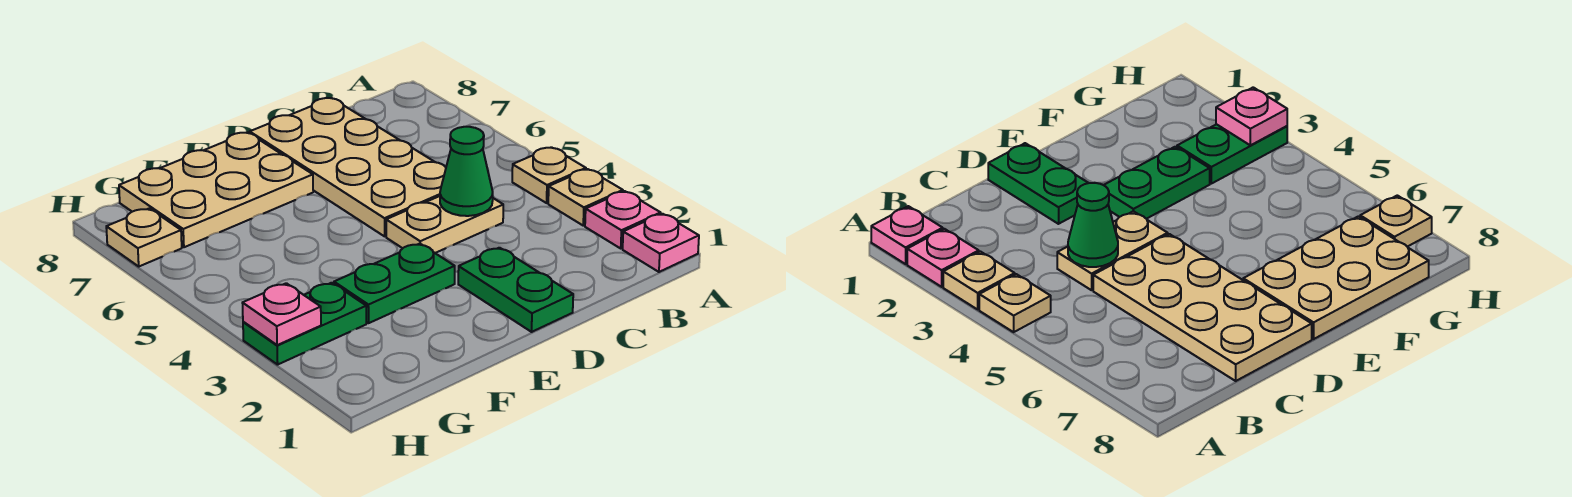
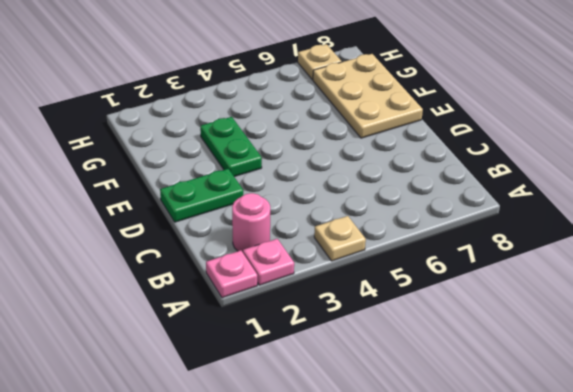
pink 1x1 round brick [232,193,270,252] -> none
none -> tan 1x1 plate [548,169,623,226]
none -> tan 1x2 plate [386,196,503,253]
none -> tan 2x4 plate [250,98,446,236]

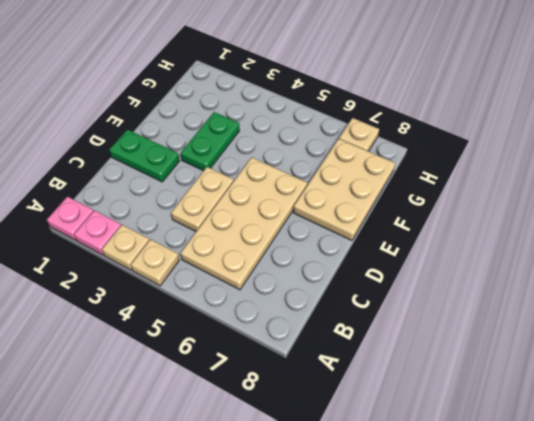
tan 2x4 plate [181,157,307,290] -> tan 2x4 plate turned to [250,98,446,236]
none -> green 1x2 plate [243,283,366,365]
none -> green 1x1 cone [440,127,493,216]
none -> pink 1x1 plate [243,283,321,345]

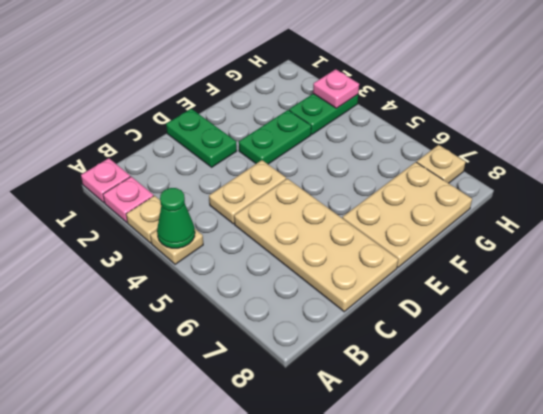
green 1x1 cone [157,188,195,248] -> green 1x1 cone moved to [440,127,493,216]

